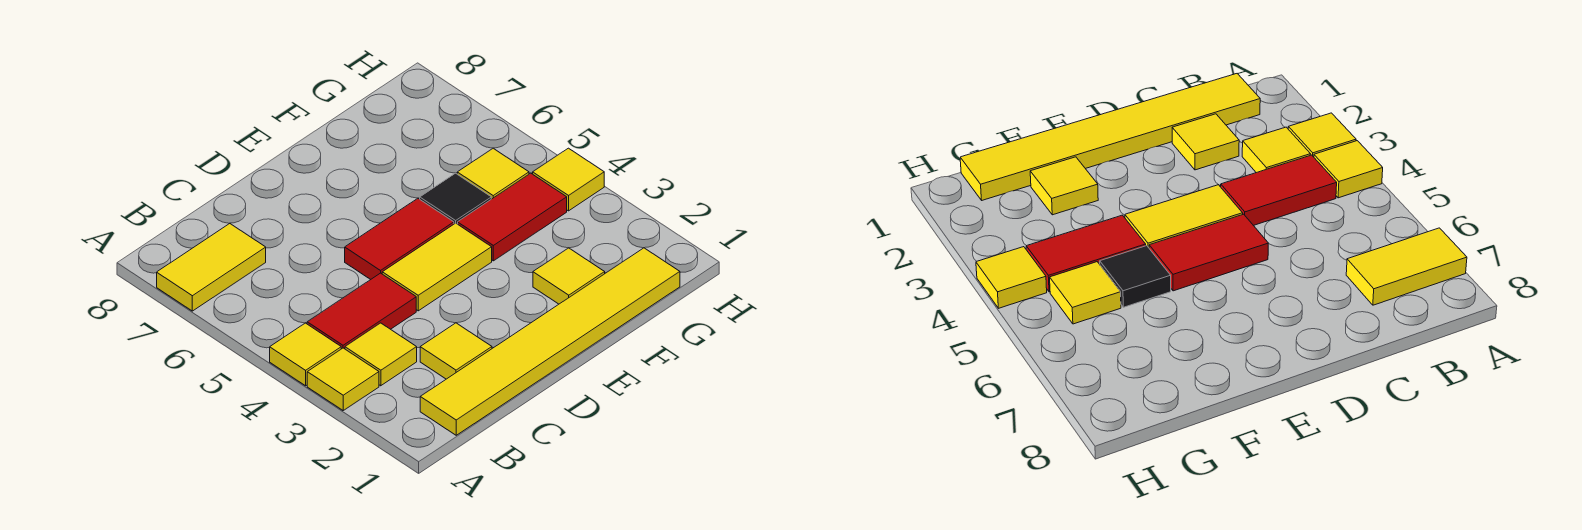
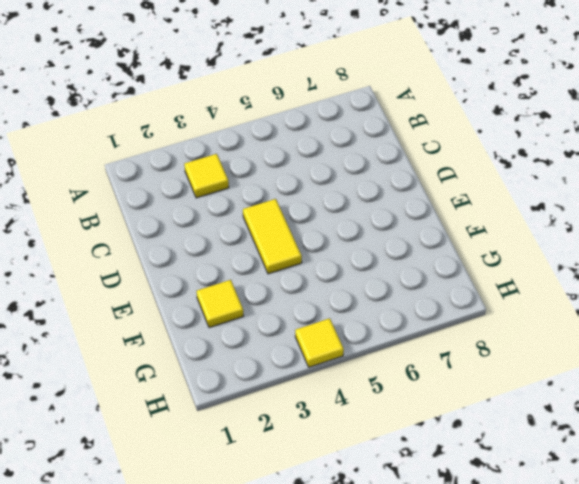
none -> yellow 1x1 tile [307,348,379,410]
none -> yellow 1x1 tile [270,323,341,386]
none -> yellow 1x2 tile [157,223,266,311]

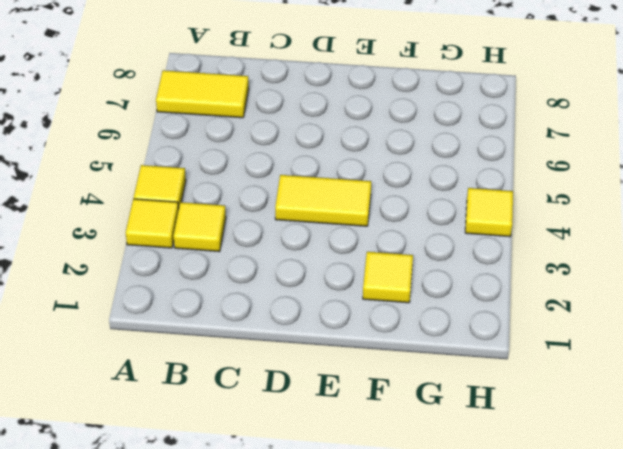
none -> yellow 1x6 tile [420,248,680,435]
none -> red 1x2 tile [307,273,416,349]
none -> yellow 1x1 tile [420,323,492,379]

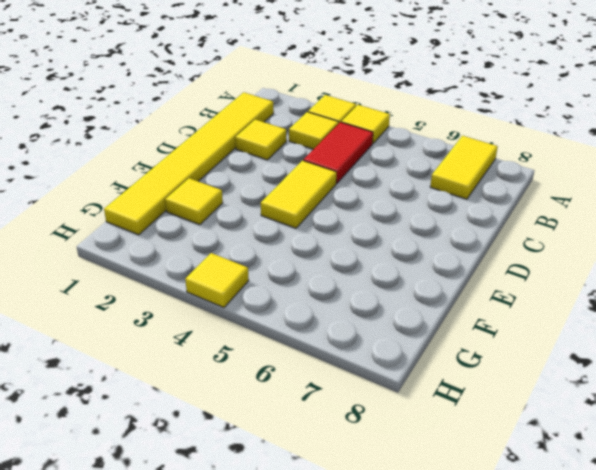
none -> red 1x2 tile [345,199,454,280]
none -> red 1x2 tile [458,173,567,261]
none -> black 1x1 tile [420,173,491,224]

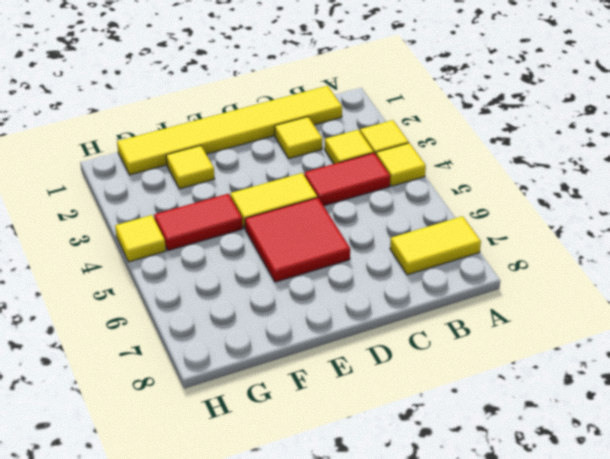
red 2x2 tile [245,198,350,282] -> red 1x2 tile [345,199,454,280]
none -> black 1x1 tile [420,173,491,224]
none -> yellow 1x1 tile [457,148,529,199]

